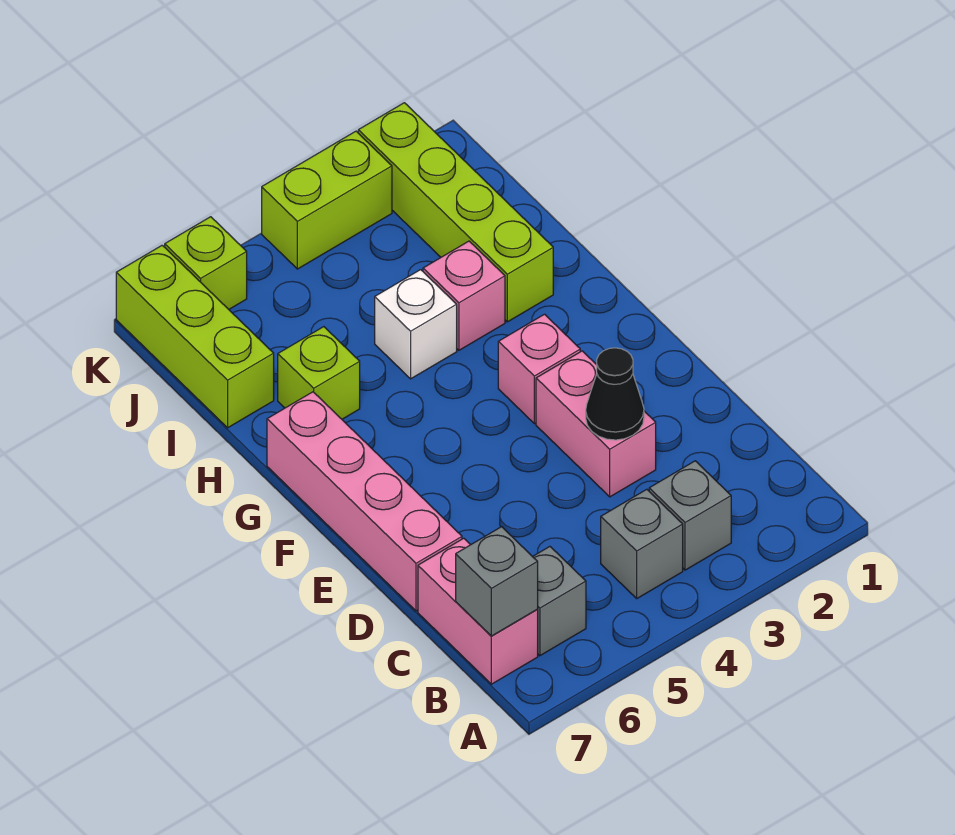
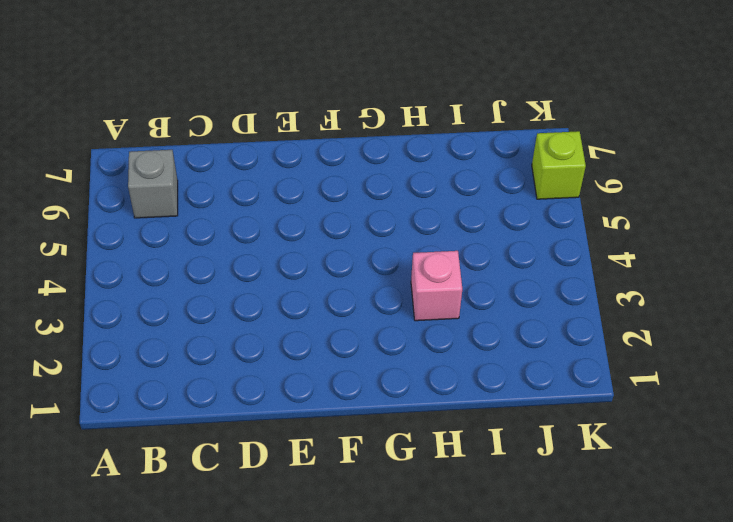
none -> grey 1x1 brick [649,461,731,570]
none -> grey 1x1 brick [601,489,683,598]
none -> pink 1x2 brick [418,538,538,684]

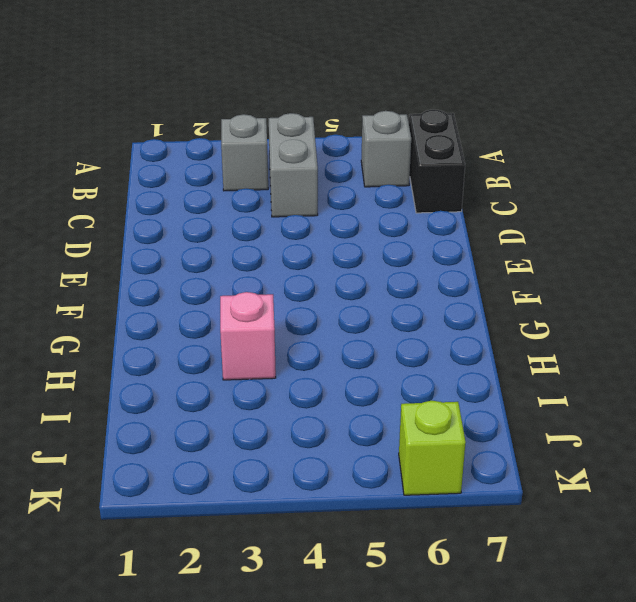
grey 1x2 brick [268,113,318,217] -> grey 1x1 brick [601,489,683,598]
black 1x2 brick [409,110,465,213] -> pink 1x2 brick [418,538,538,684]
none -> pink 1x2 brick [536,351,656,497]
none -> pink 1x4 brick [267,392,462,611]
none -> pink 1x1 brick [498,314,580,424]

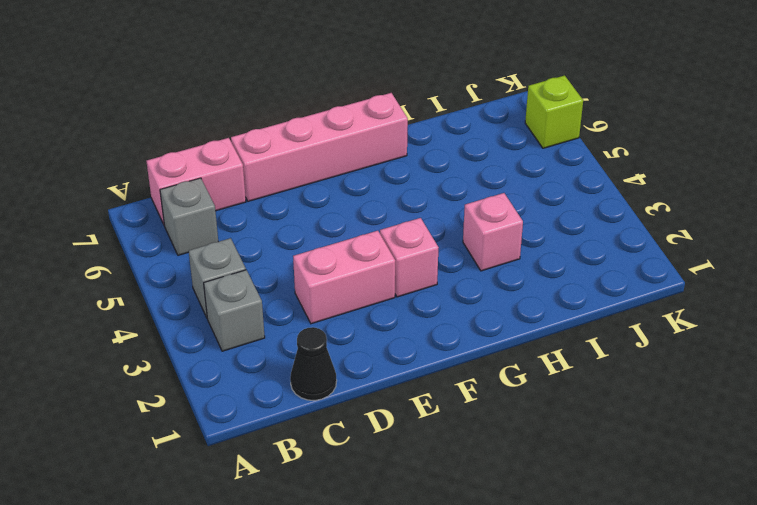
black 1x1 cone [290,327,337,400] -> black 1x1 cone moved to [586,348,644,440]
none -> lime 1x4 brick [358,103,553,322]
none -> white 1x1 brick [375,270,457,379]
none -> lime 1x1 brick [278,327,360,419]

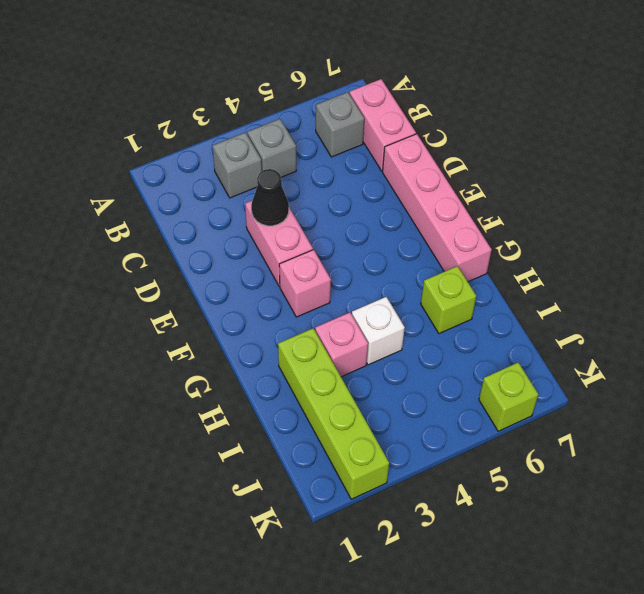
none -> lime 1x3 brick [116,245,274,428]
none -> lime 1x2 brick [262,131,392,269]
none -> grey 1x1 brick [456,527,538,636]

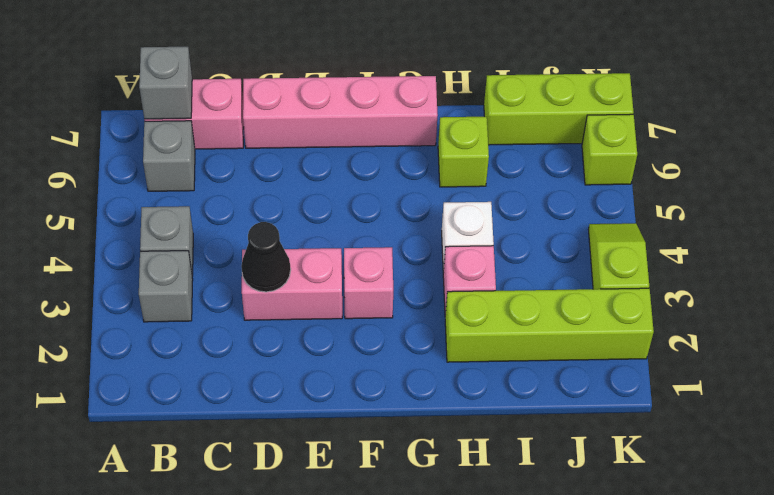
lime 1x2 slope [588,223,649,289] -> lime 1x2 brick [262,131,392,269]

